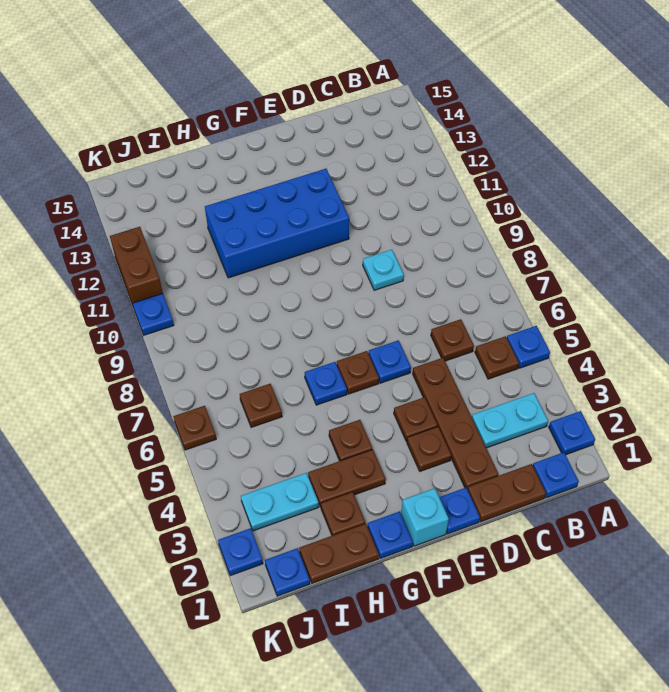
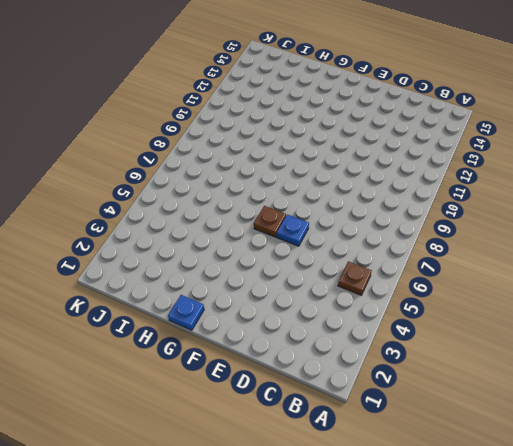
none -> blue 1x1 plate [549,411,595,455]
none -> blue 1x1 plate [507,326,550,368]
none -> blue 1x1 plate [533,452,579,498]

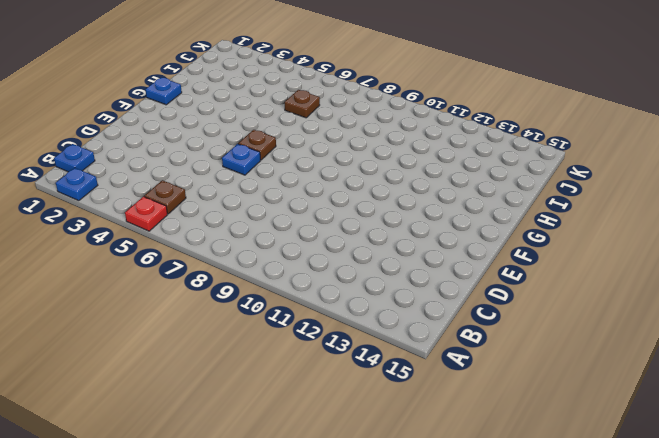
red 1x1 plate [125,197,167,231] -> blue 1x1 plate [507,326,550,368]
none -> cyan 1x2 plate [472,393,548,448]
none -> brown 1x2 plate [467,464,546,522]
none -> brown 1x1 plate [431,319,474,361]

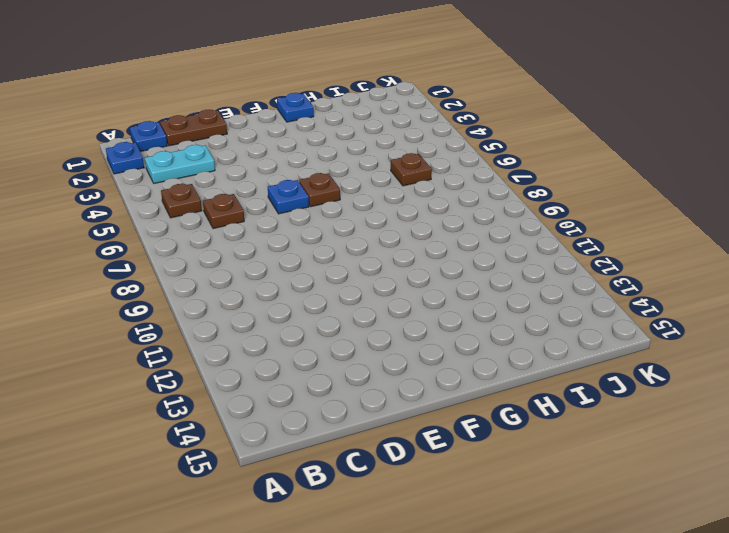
none -> blue 1x1 plate [507,326,550,368]
none -> brown 1x4 plate [413,358,498,489]
none -> cyan 1x1 plate [363,250,404,290]

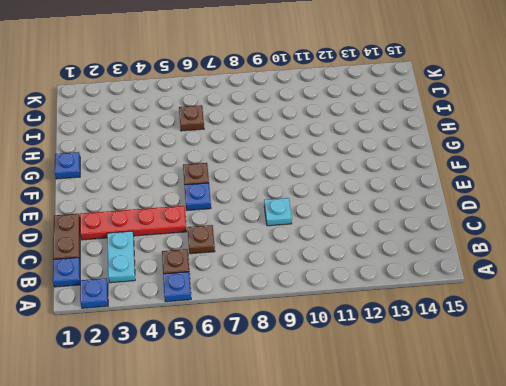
red 1x4 plate [80,206,187,240] -> brown 1x4 plate [413,358,498,489]
none -> blue 1x1 plate [439,488,480,534]
none -> brown 1x1 plate [407,427,451,471]
none -> brown 1x1 plate [394,397,438,441]

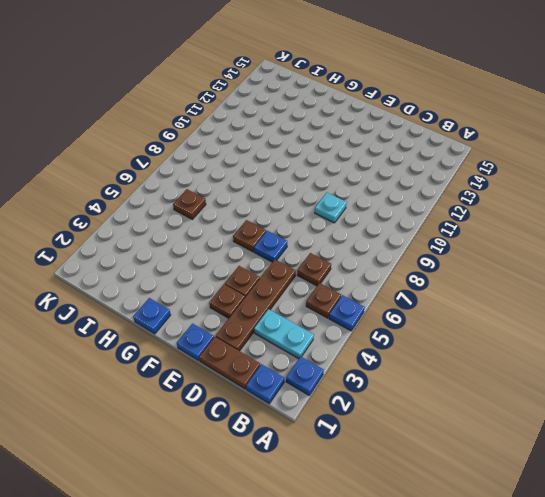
none -> blue 2x4 brick [205,169,349,278]
none -> cyan 1x1 brick [401,488,449,546]
none -> brown 1x2 plate [308,449,386,507]

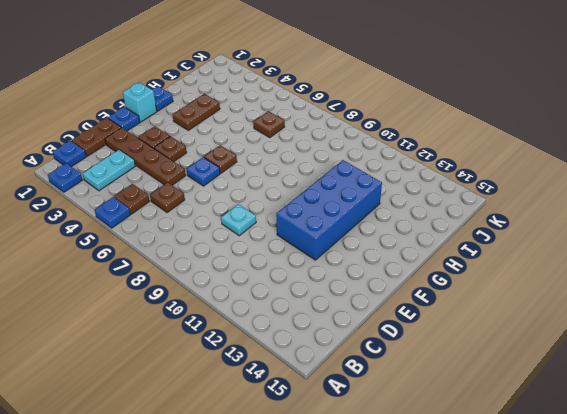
none -> brown 1x1 plate [329,420,372,461]
none -> blue 1x1 plate [305,362,347,405]
none -> brown 1x2 plate [299,524,379,583]

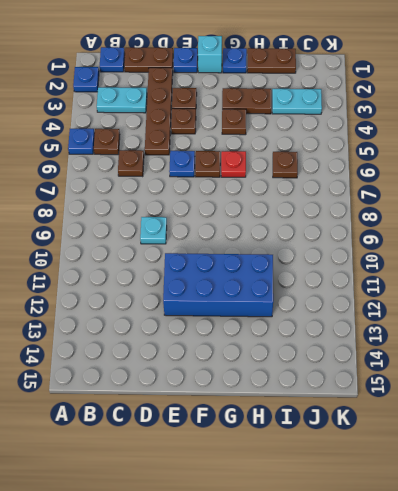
red 1x1 plate [221,151,246,177] -> blue 1x1 plate [305,362,347,405]
none -> brown 1x1 plate [321,492,365,536]
none -> blue 1x1 plate [265,548,310,596]
none -> blue 1x1 plate [218,528,263,576]

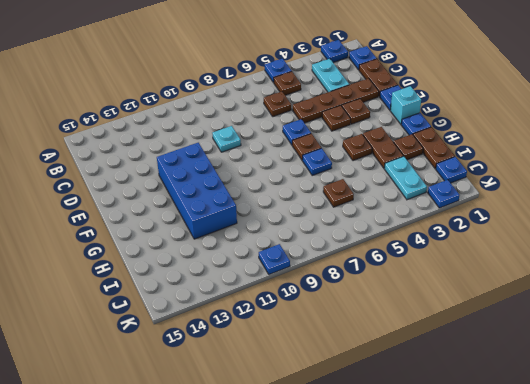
none -> brown 1x1 plate [173,406,216,450]
none -> brown 1x2 brick [110,227,163,305]

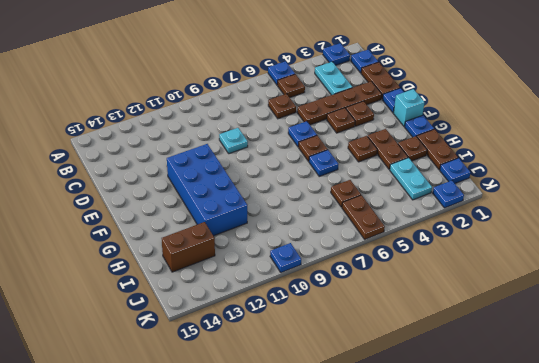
brown 1x2 brick [162,222,215,272] -> brown 1x2 brick moved to [110,227,163,305]
brown 1x2 plate [342,195,385,239] -> brown 1x1 plate [173,406,216,450]

